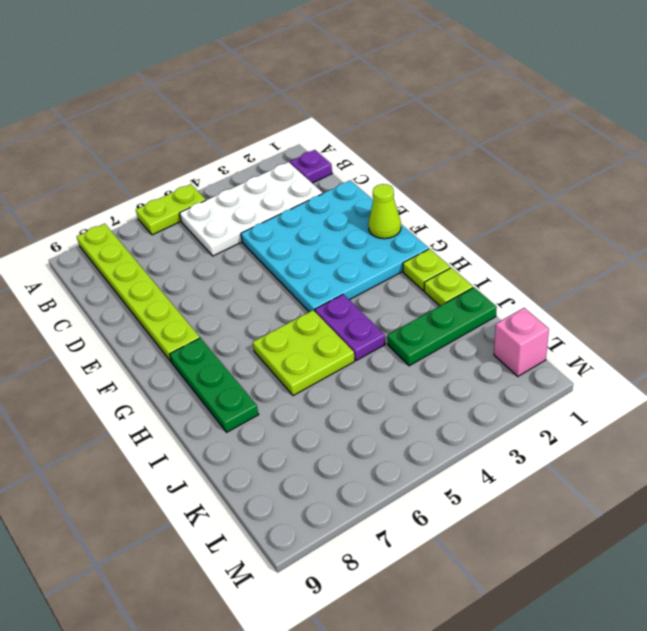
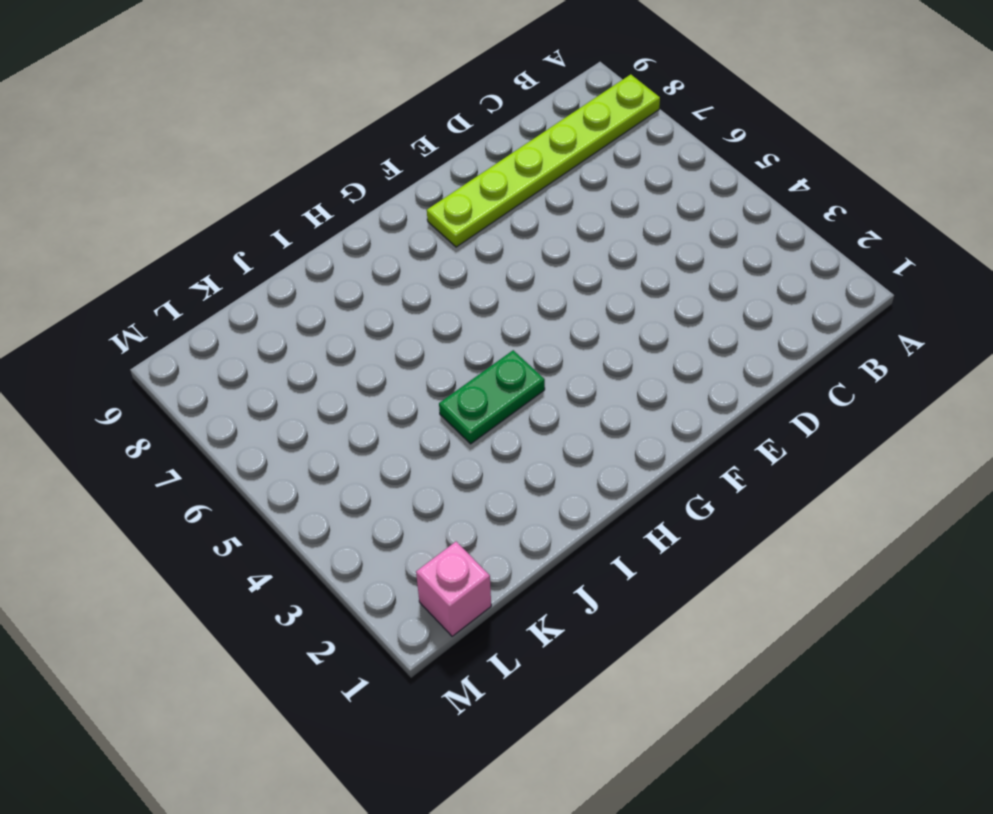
green 1x2 plate [439,350,545,444] -> purple 1x2 plate [315,294,385,361]
none -> lime 1x2 plate [136,184,206,235]
none -> purple 1x1 plate [290,150,332,183]
none -> white 2x4 plate [180,162,323,256]

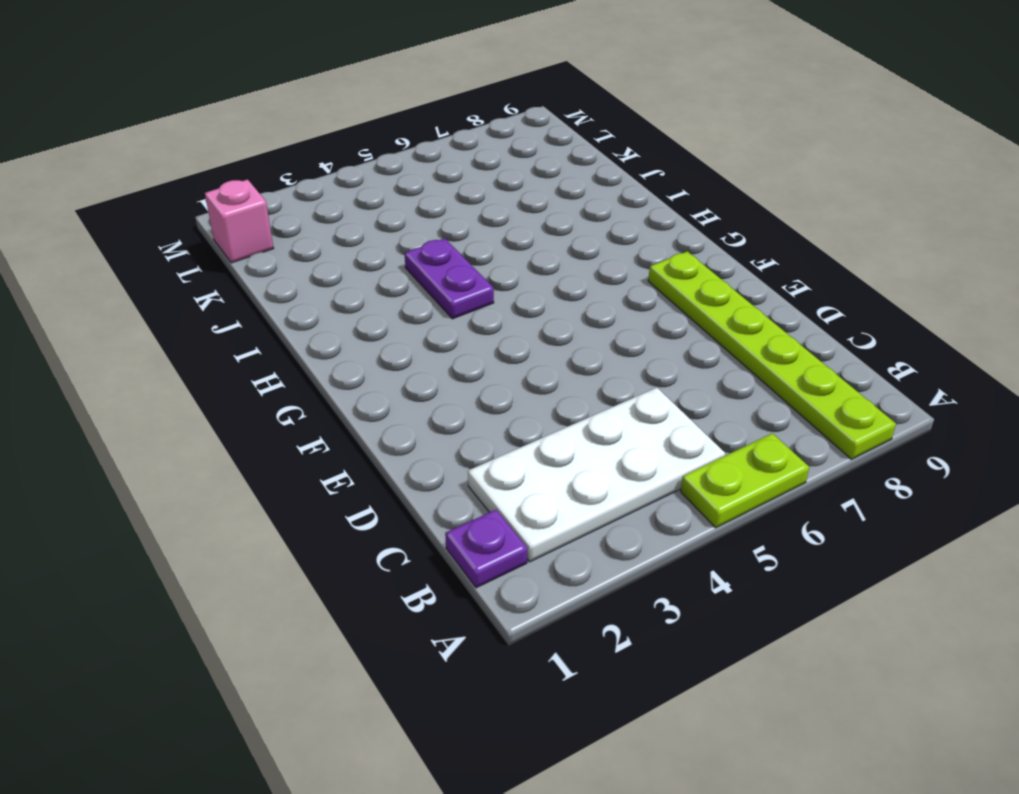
none -> cyan 4x4 plate [241,180,429,312]
none -> green 1x3 plate [170,338,259,432]
none -> lime 1x1 plate [403,249,450,291]

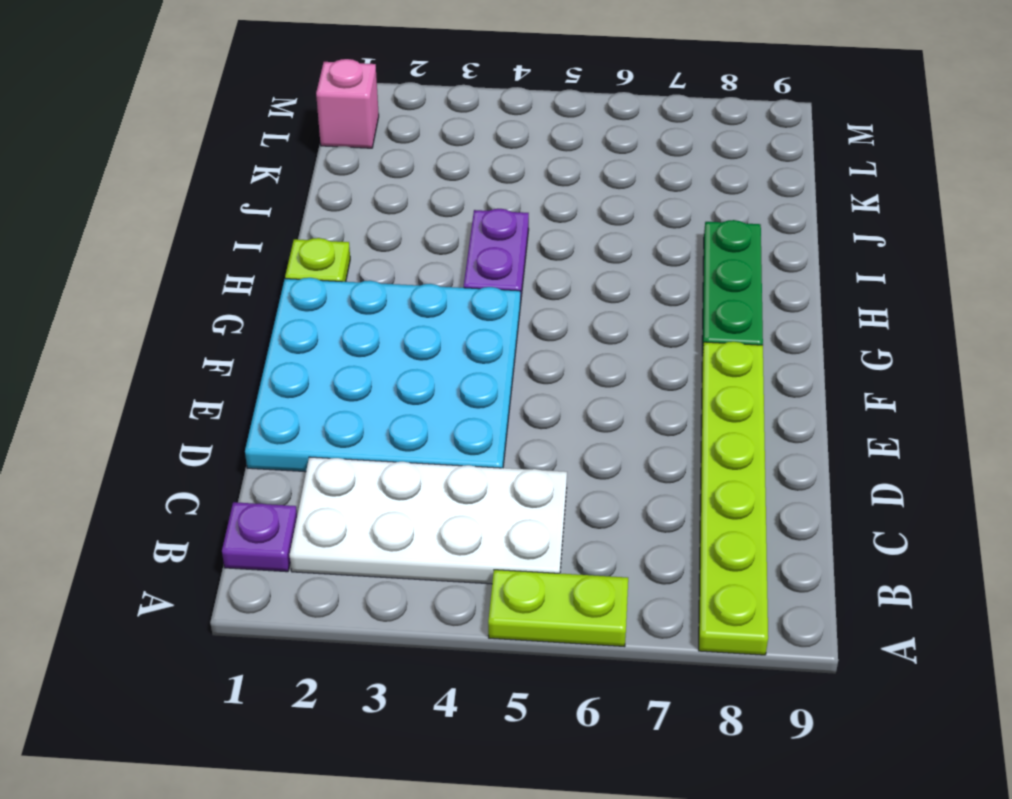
none -> lime 2x2 plate [253,310,355,396]
none -> lime 1x1 plate [424,268,473,306]
none -> green 1x3 plate [387,288,497,366]

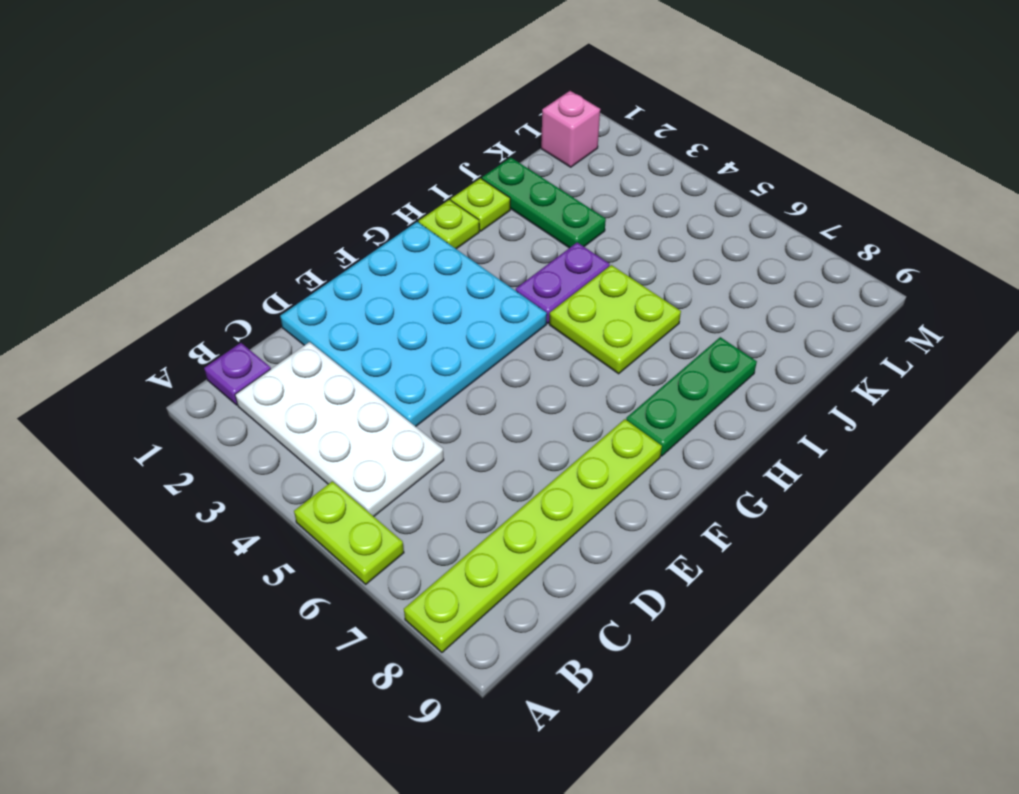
none -> lime 1x1 cone [368,184,401,239]

